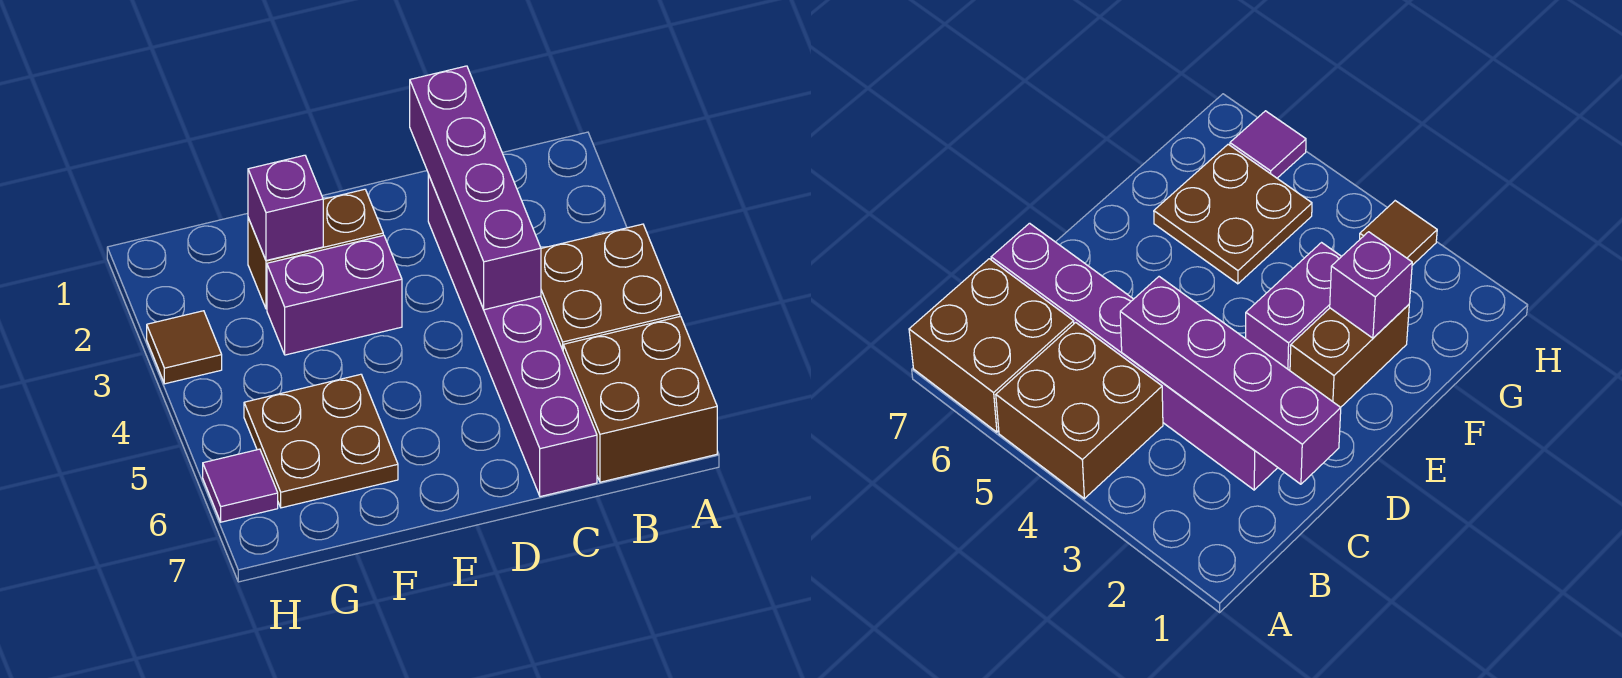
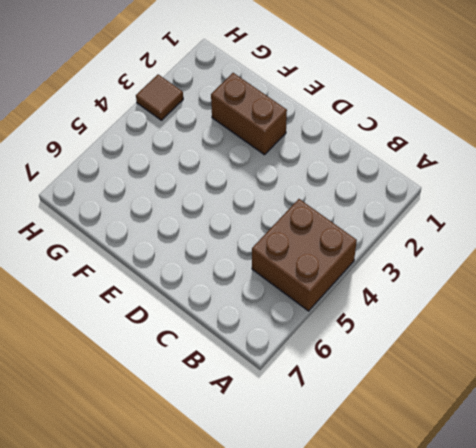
none -> brown 2x2 brick [563,316,717,482]
none -> purple 1x6 brick [428,175,597,497]

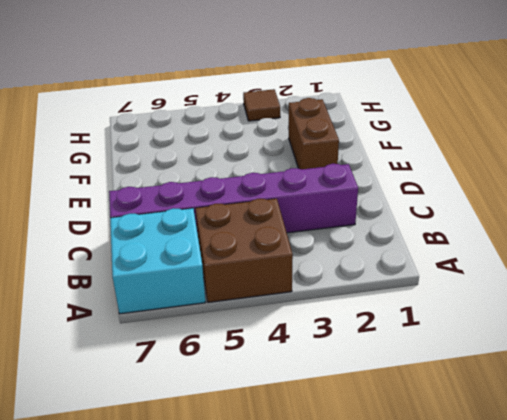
cyan 2x2 brick [110,208,205,314] -> brown 2x2 brick [563,316,717,482]
none -> purple 1x2 brick [267,235,402,355]
none -> brown 2x2 plate [244,374,398,508]

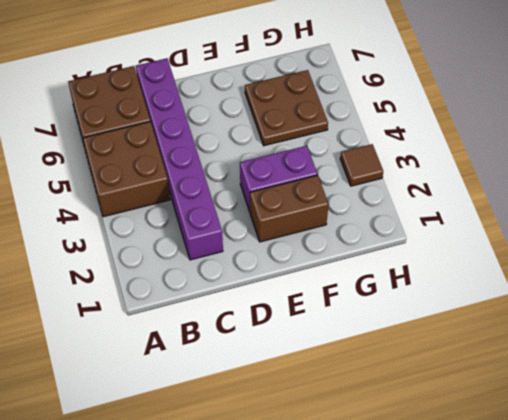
none -> purple 1x1 tile [203,449,278,522]
none -> purple 1x4 brick [410,66,541,310]

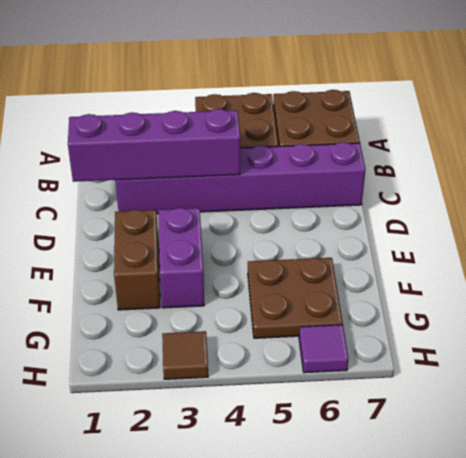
none -> purple 1x1 brick [248,155,323,261]

